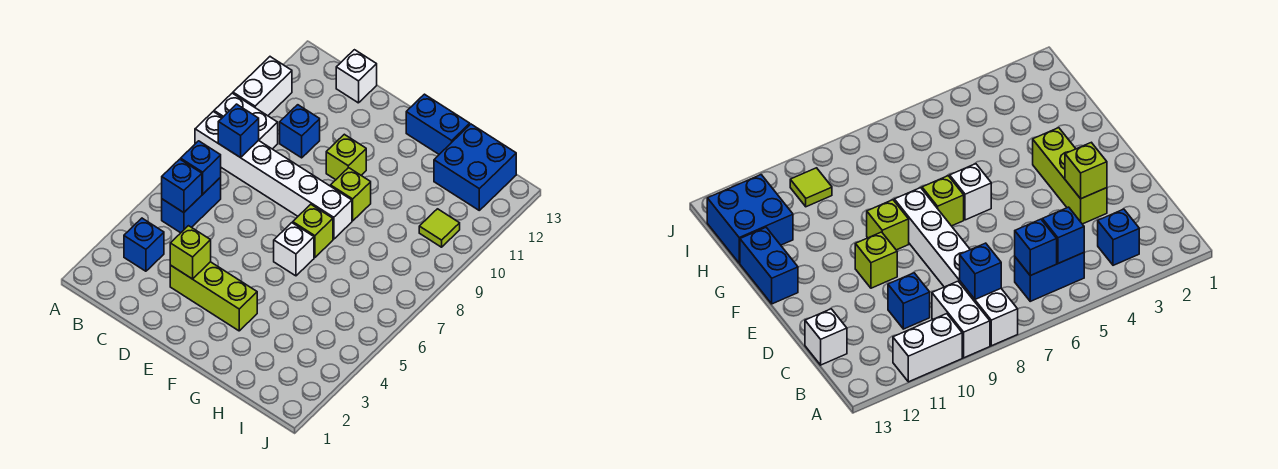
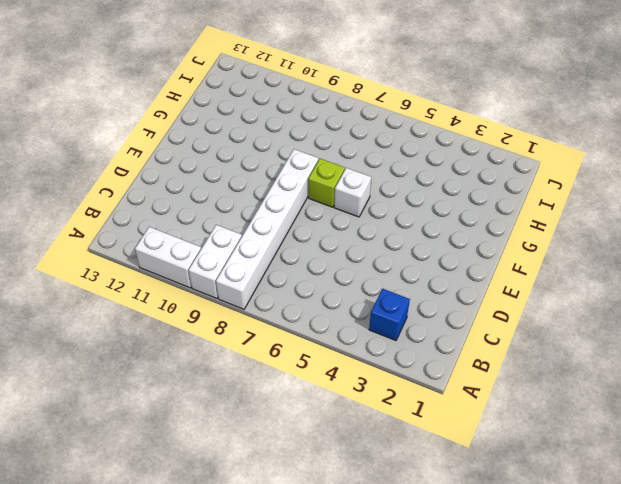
none -> blue 1x2 brick [162,177,221,233]
none -> blue 1x1 brick [280,105,320,158]
none -> white 1x1 brick [336,50,377,103]

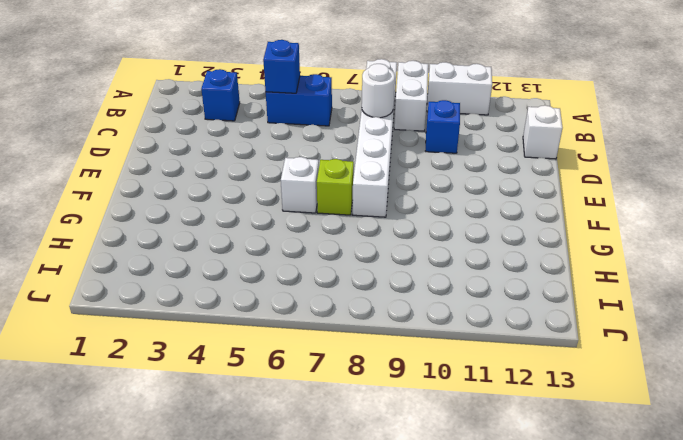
white 1x1 round brick [362,64,395,118] -> none
none -> lime 1x3 brick [170,262,257,331]
none -> lime 1x1 brick [326,134,366,180]
none -> lime 1x1 brick [331,168,371,221]

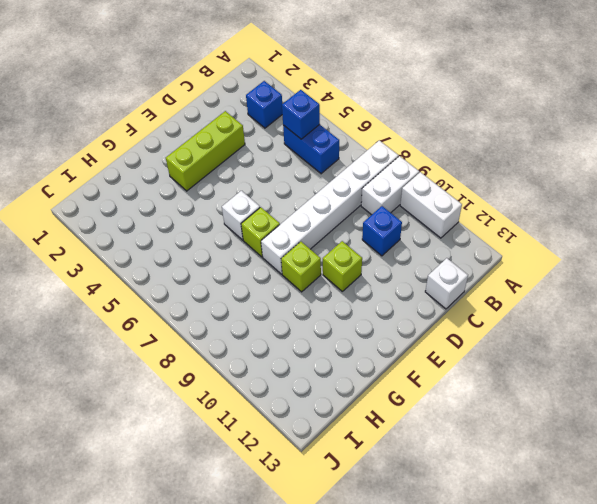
none -> blue 1x2 brick [406,94,470,154]
none -> blue 2x2 brick [434,124,516,210]
none -> lime 1x1 tile [419,209,460,247]

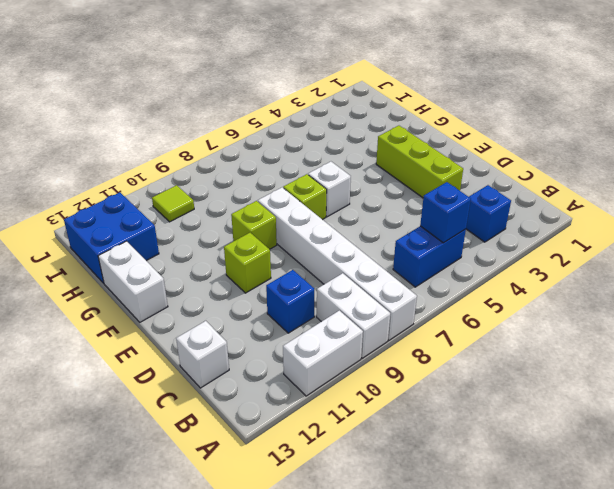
white 1x2 brick [98,241,168,322] -> blue 1x2 brick [406,94,470,154]
none -> blue 1x1 brick [181,141,221,194]
none -> blue 1x1 brick [218,104,259,158]
none -> lime 1x1 brick [170,226,211,279]

